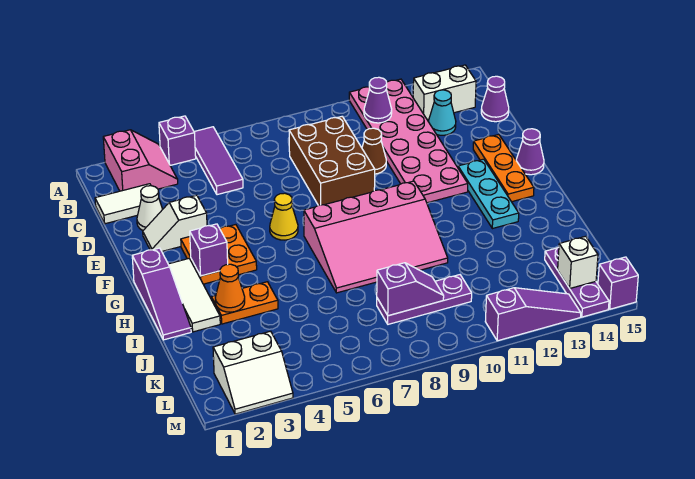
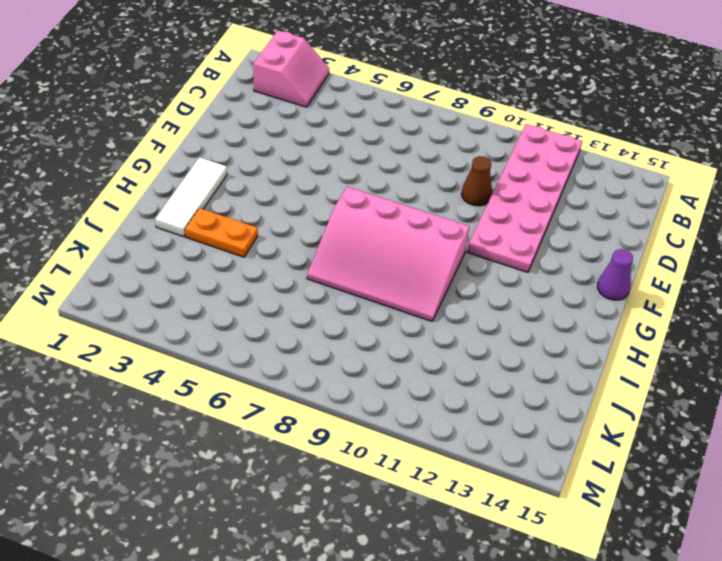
none -> purple 1x1 brick [159,116,196,165]
none -> purple 1x3 tile [194,127,243,195]
none -> white 1x2 brick [413,65,476,120]
none -> white 1x2 tile [95,184,151,224]

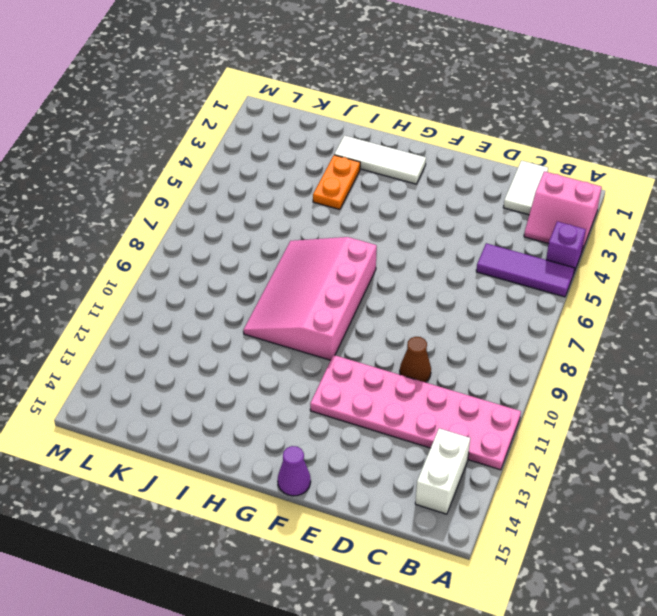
none -> brown 2x3 brick [289,117,375,205]
none -> cyan 1x1 cone [429,90,456,135]
none -> purple 1x1 cone [481,76,509,122]
none -> white 1x1 cone [137,186,163,230]

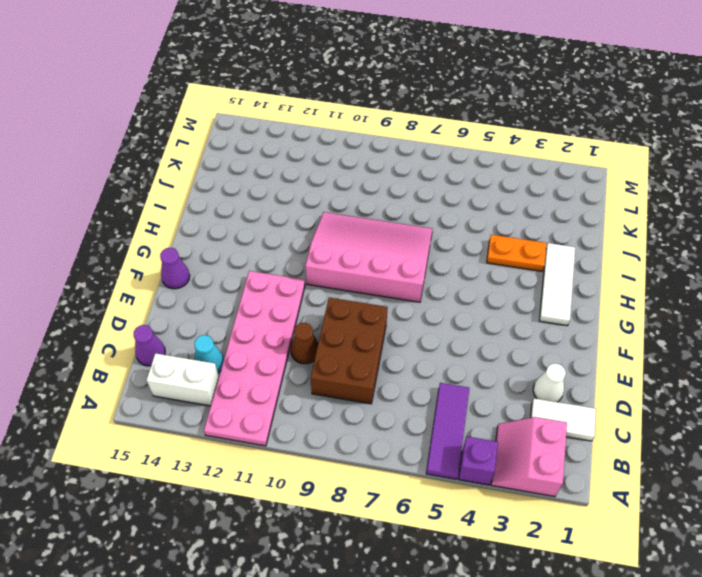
none -> white 1x2 slope [143,195,207,251]
none -> orange 1x3 plate [473,135,534,202]
none -> orange 2x2 plate [181,225,257,284]
none -> yellow 1x1 cone [270,193,298,240]

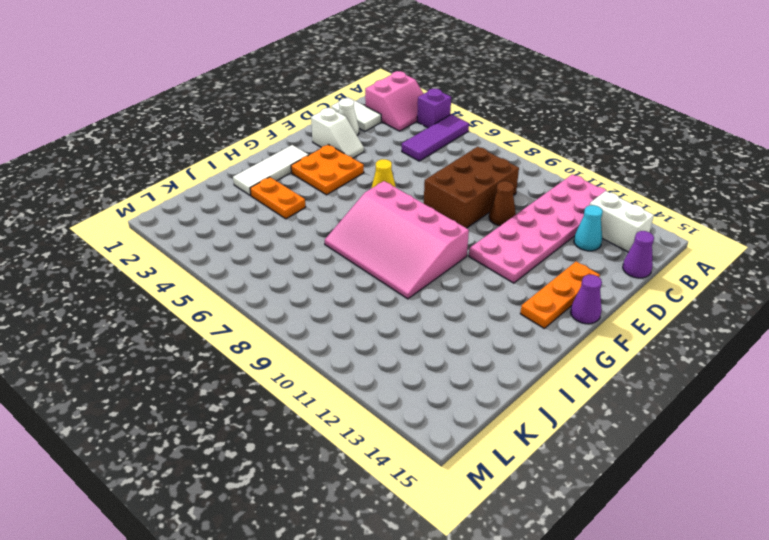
white 1x2 slope [311,108,364,158] -> white 1x2 slope turned to [143,195,207,251]
none -> cyan 1x3 plate [458,159,519,229]
none -> purple 1x3 slope [132,248,191,340]
none -> purple 1x3 plate [377,275,472,324]
none -> purple 1x3 plate [545,247,609,317]

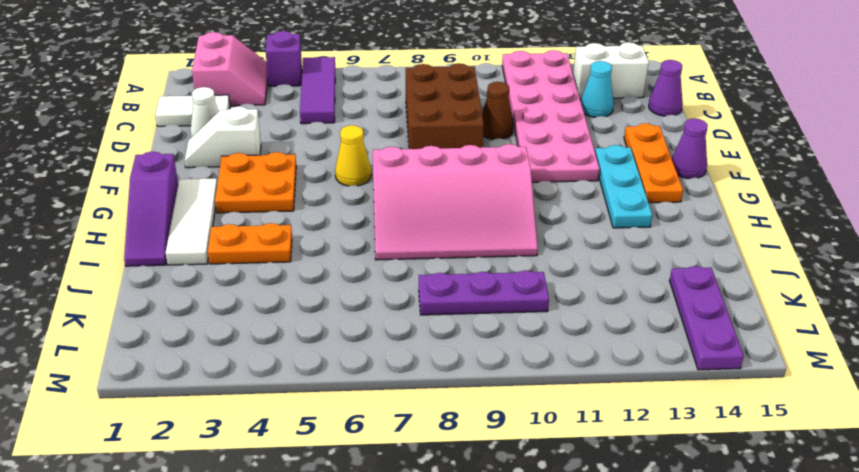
none -> white 2x2 slope [213,331,293,414]
none -> purple 1x3 slope [485,288,581,341]
none -> purple 1x1 brick [598,257,638,309]
none -> purple 1x1 cone [364,77,392,123]

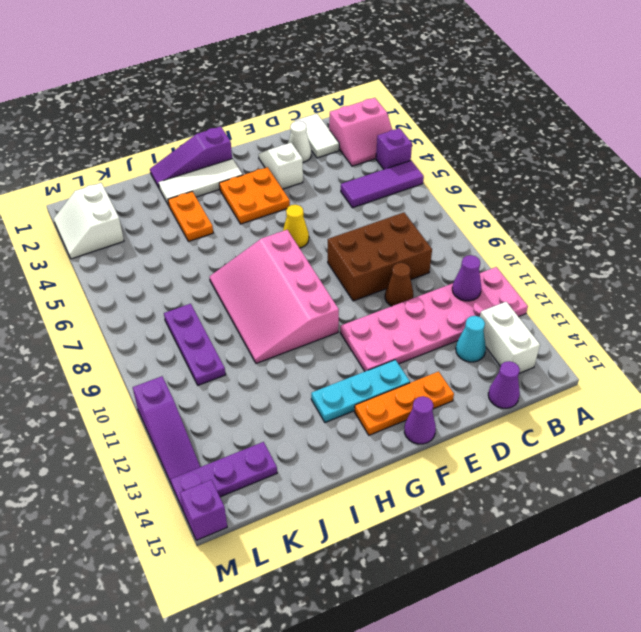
none -> purple 1x1 brick [190,224,228,276]
none -> orange 1x1 cone [215,264,245,312]
none -> purple 1x2 slope [377,263,444,316]
none -> white 1x1 brick [558,236,598,288]

